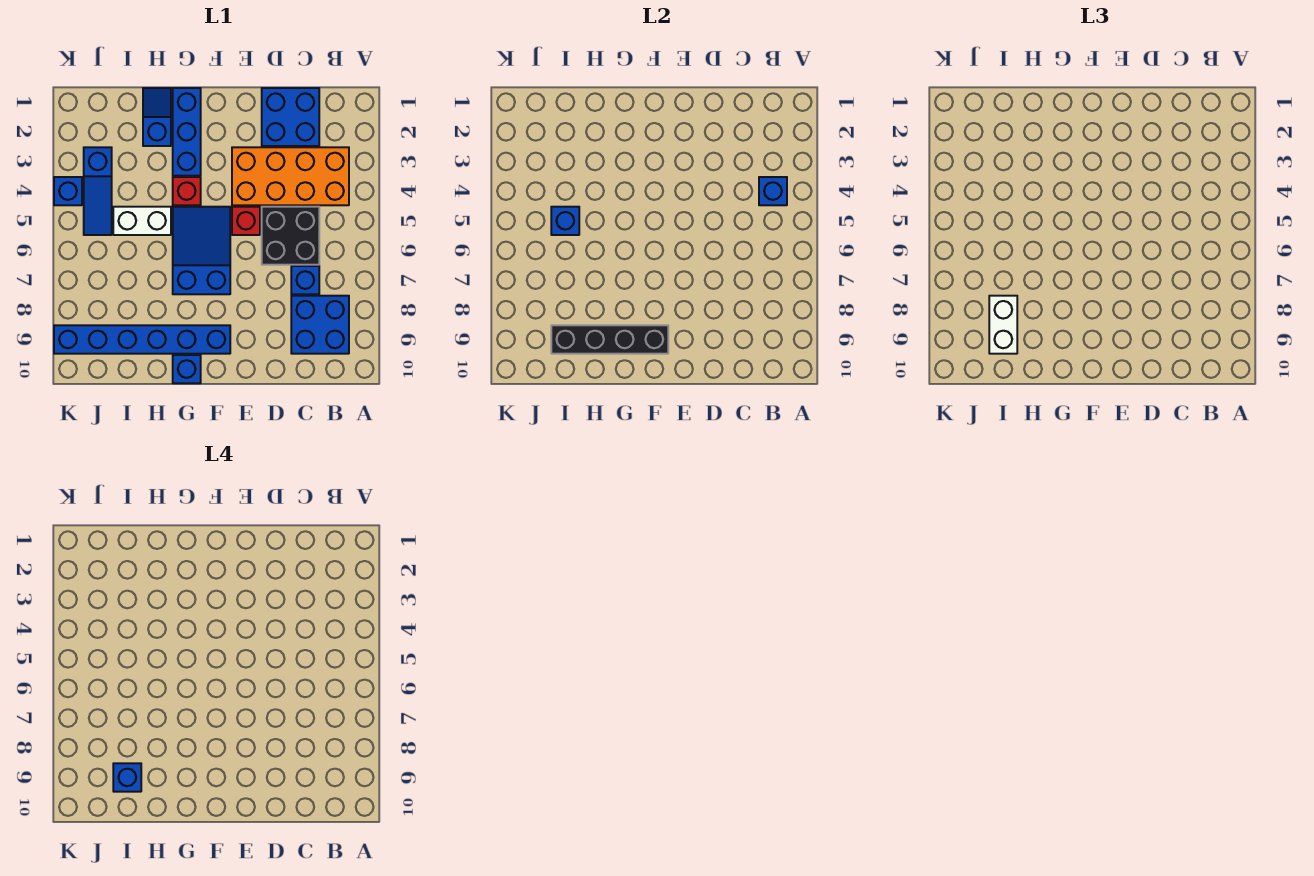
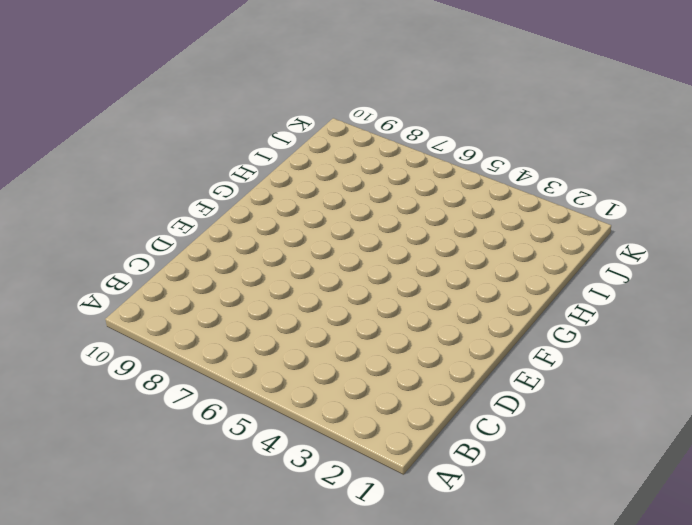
none -> orange 2x4 brick [232,147,349,205]
none -> blue 2x2 brick [291,296,349,354]
none -> blue 2x2 brick [262,88,319,146]

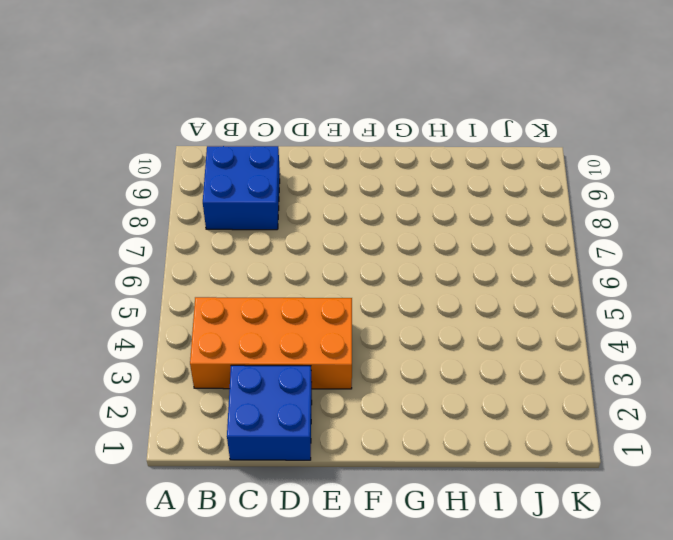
none -> black 2x2 brick [262,207,319,265]
none -> blue 1x1 brick [291,266,319,294]
none -> red 1x1 brick [232,207,260,235]

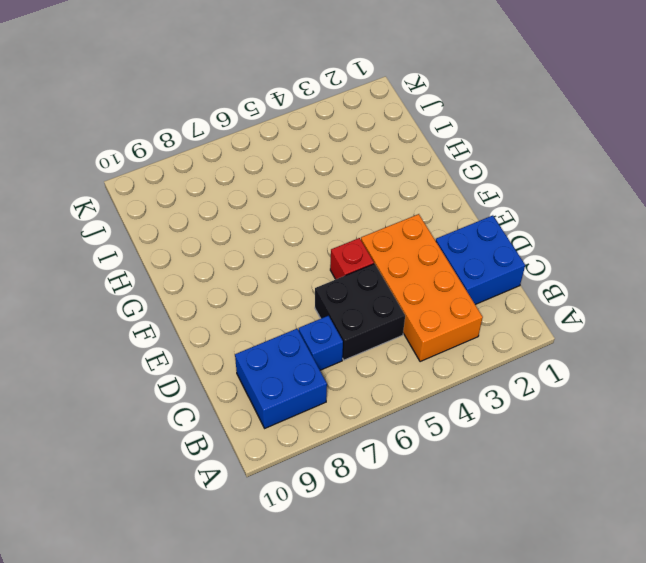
none -> blue 2x3 slope [173,207,230,294]
none -> blue 1x6 brick [54,325,230,354]
none -> blue 1x3 brick [173,88,201,176]

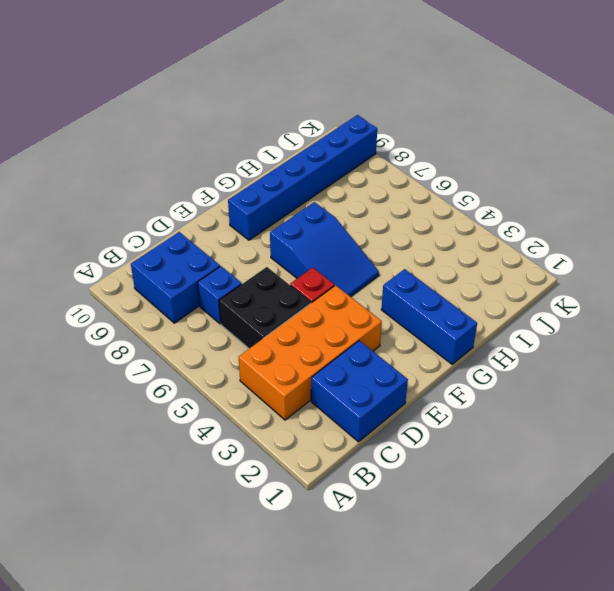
none -> red 1x1 brick [173,177,201,205]
none -> blue 1x1 brick [173,355,201,383]
none -> blue 1x2 slope [143,88,171,146]

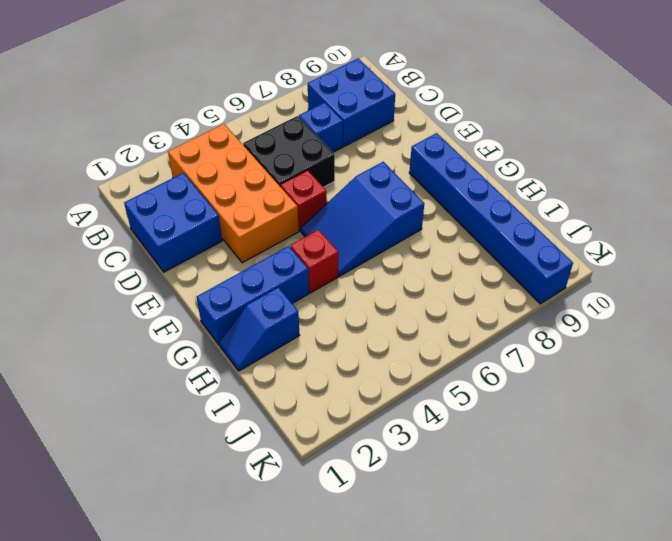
none -> blue 1x1 brick [173,355,201,383]
none -> white 1x2 brick [113,207,171,235]
none -> blue 1x3 slope [84,147,112,235]

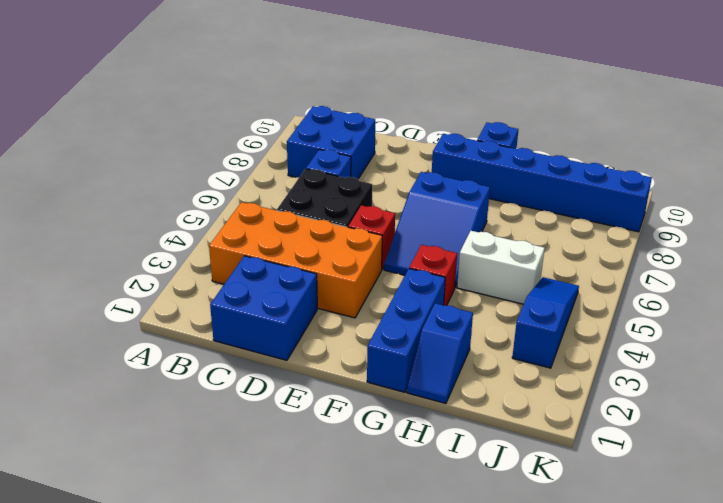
none -> blue 1x1 brick [54,177,82,205]
none -> blue 1x1 brick [759,177,787,205]
none -> black 1x4 brick [551,325,668,354]

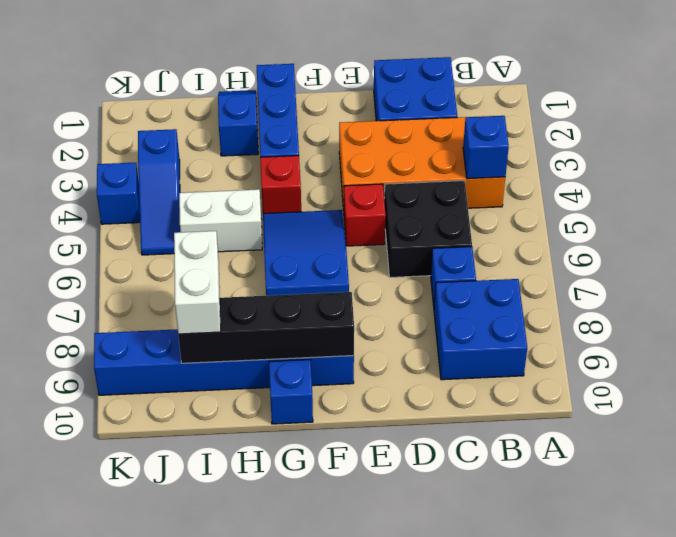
none -> blue 1x1 brick [551,207,579,235]
none -> blue 1x1 brick [113,763,141,792]

